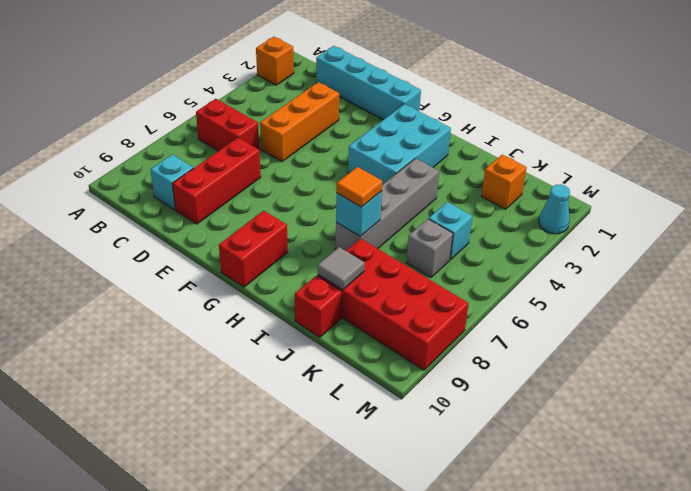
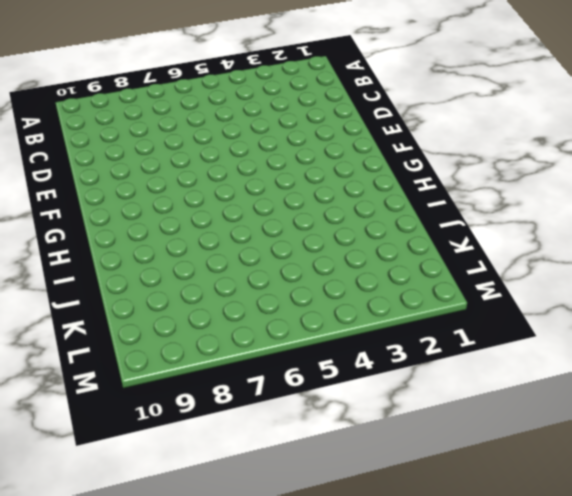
none -> orange 1x1 brick [256,37,294,85]
none -> red 1x2 brick [196,99,259,151]
none -> cyan 1x4 brick [316,46,421,120]

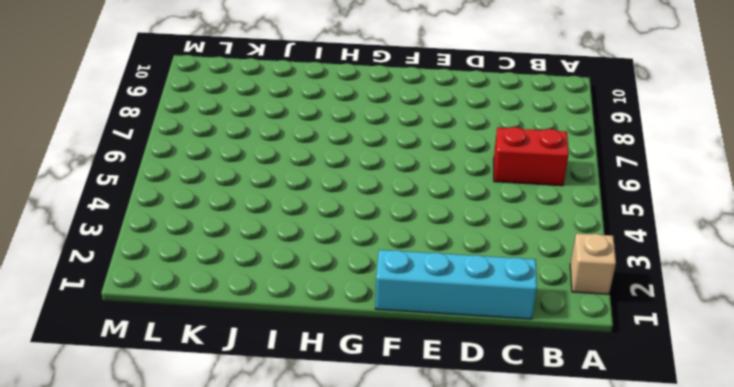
tan 1x1 brick [570,233,616,294] -> orange 1x1 brick [256,37,294,85]
none -> cyan 1x1 brick [150,155,193,210]
none -> orange 1x3 brick [260,82,339,162]
none -> red 1x3 brick [172,138,261,224]

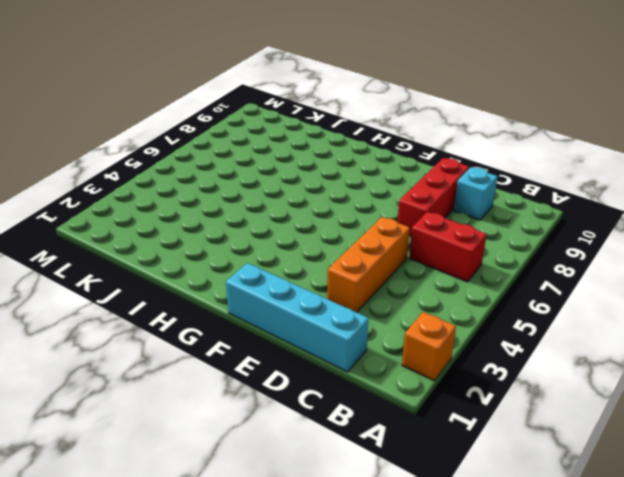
none -> cyan 2x3 brick [348,104,451,185]
none -> red 1x2 brick [219,211,288,287]
none -> grey 1x4 brick [336,158,439,251]

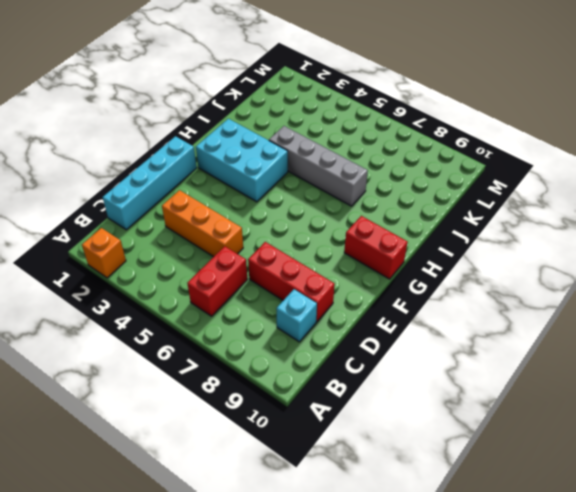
none -> red 2x4 brick [318,239,469,370]
none -> red 1x1 brick [295,275,342,337]
none -> orange 1x1 brick [481,155,527,209]

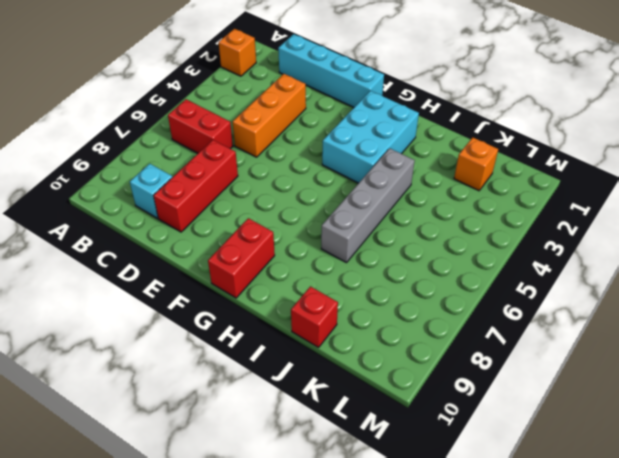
none -> red 2x4 brick [318,239,469,370]
none -> cyan 1x1 brick [429,202,472,260]
none -> grey 1x1 brick [406,219,453,277]

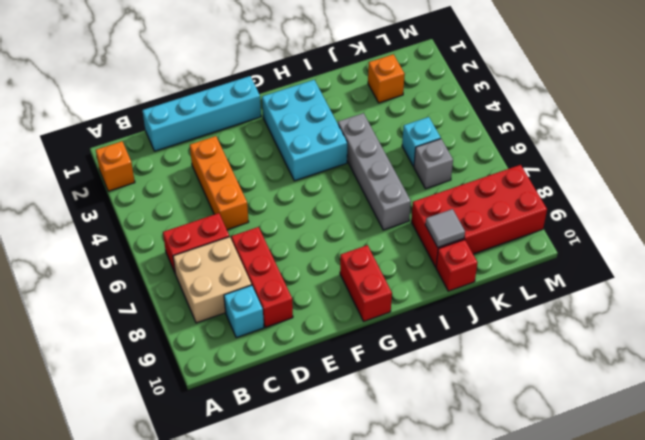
tan 2x2 brick [173,237,251,323] -> none
none -> cyan 1x1 cone [539,184,570,234]
none -> cyan 1x1 brick [336,191,382,236]
none -> orange 1x1 tile [337,167,382,207]

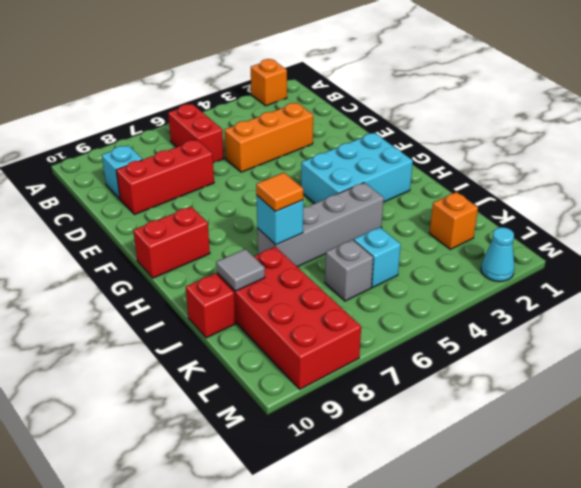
none -> cyan 1x4 brick [316,46,421,120]

